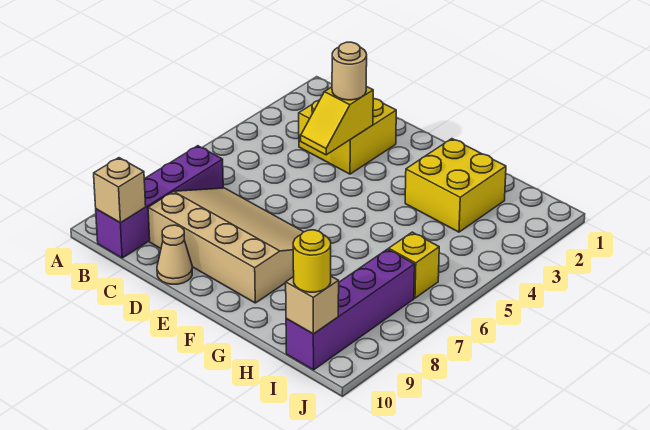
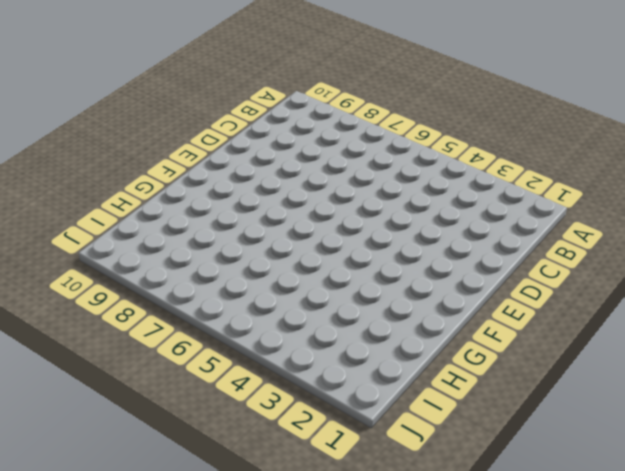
none -> purple 1x4 brick [96,146,223,258]
none -> yellow 2x2 brick [299,99,396,174]
none -> tan 3x4 slope [148,188,303,303]

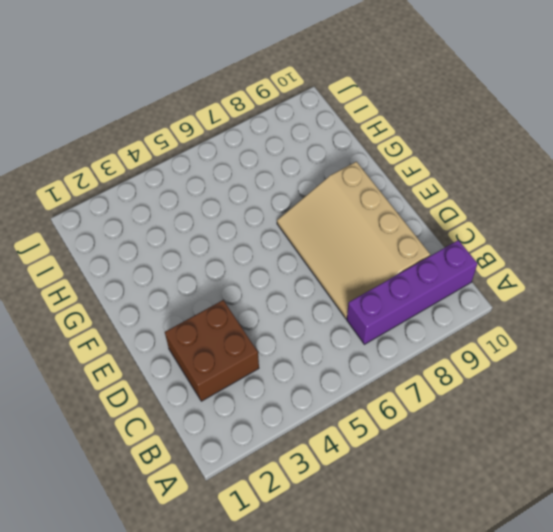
brown 2x2 brick [165,300,259,401] -> yellow 2x2 brick [299,99,396,174]
none -> tan 1x1 cone [157,225,192,284]
none -> yellow 2x2 brick [405,139,506,232]
none -> yellow 1x1 brick [389,232,439,298]

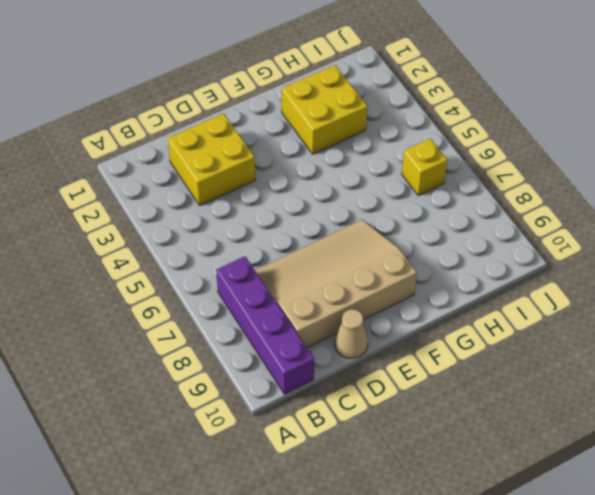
none -> purple 1x4 brick [286,249,415,370]
none -> tan 1x1 brick [94,158,146,223]
none -> yellow 1x2 slope [301,86,373,155]

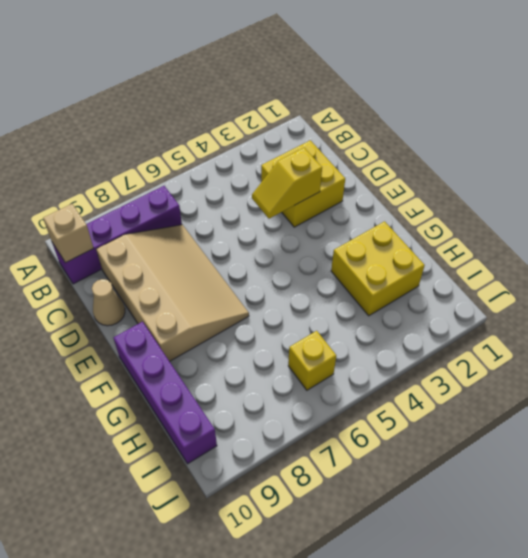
purple 1x4 brick [114,322,217,464] -> purple 1x4 brick turned to [286,249,415,370]
none -> tan 1x1 brick [286,276,339,334]
none -> tan 1x1 round brick [332,42,367,100]
none -> yellow 1x1 round brick [293,230,331,292]

